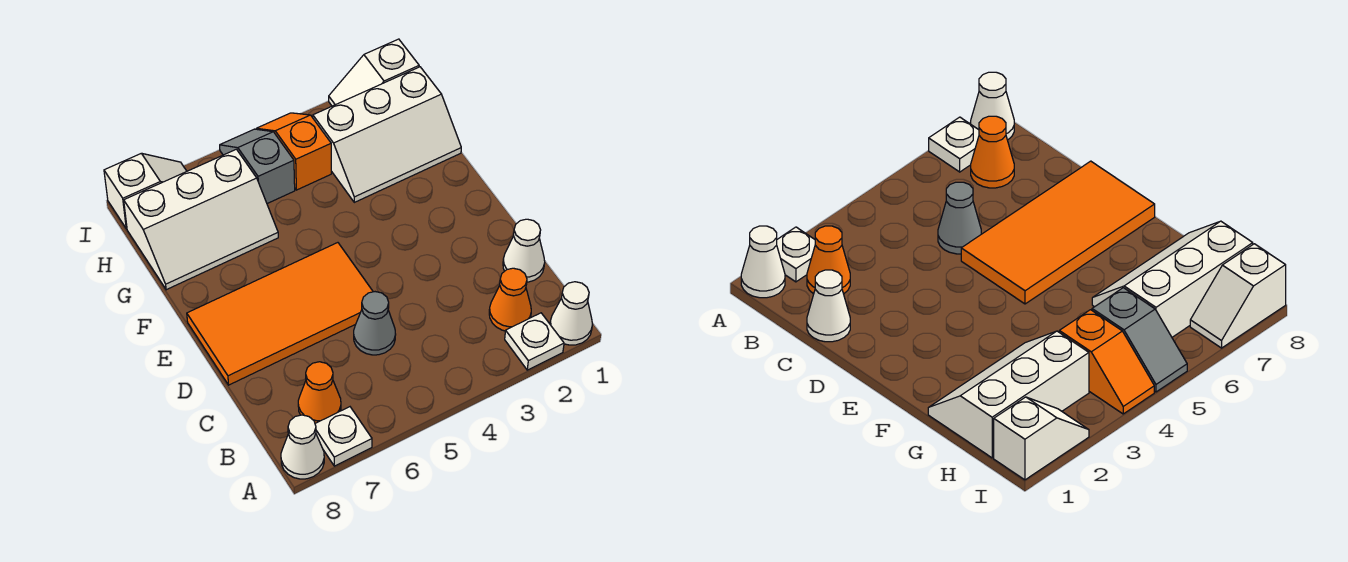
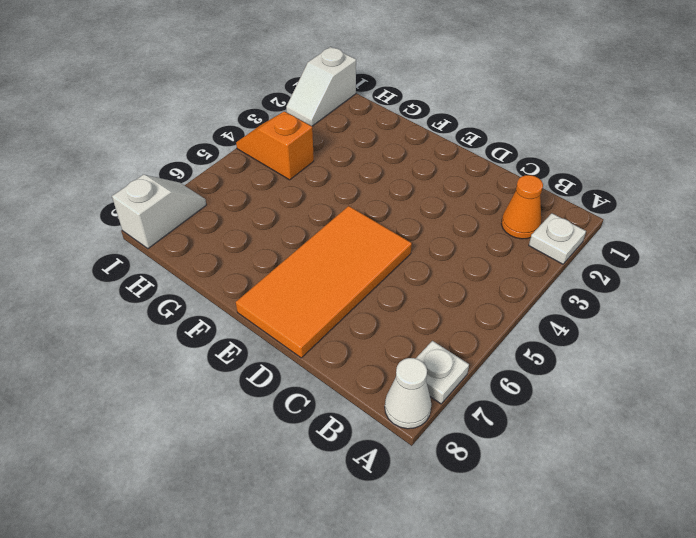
none -> white 1x1 cone [550,282,593,345]
none -> orange 1x1 cone [298,362,341,423]
none -> white 1x1 cone [503,219,545,282]

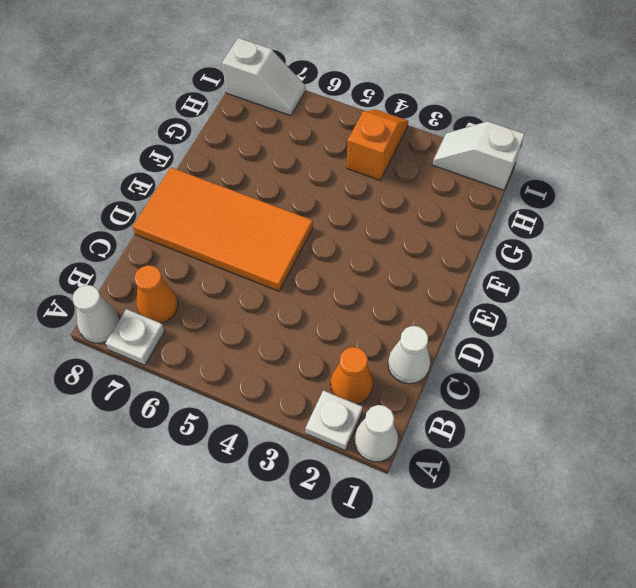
none -> grey 1x1 cone [354,292,396,355]
none -> white 2x3 slope [313,67,461,202]
none -> white 2x3 slope [124,149,278,290]

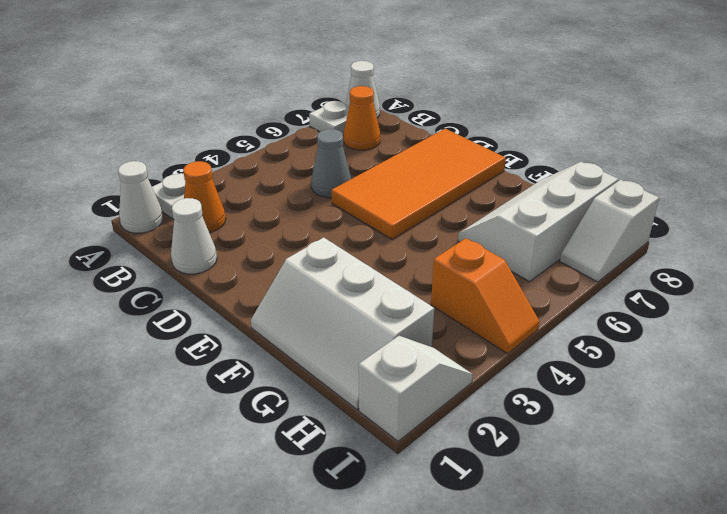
white 2x3 slope [251,237,434,410] -> white 2x3 slope turned to [313,67,461,202]
none -> grey 1x2 slope [220,129,295,203]

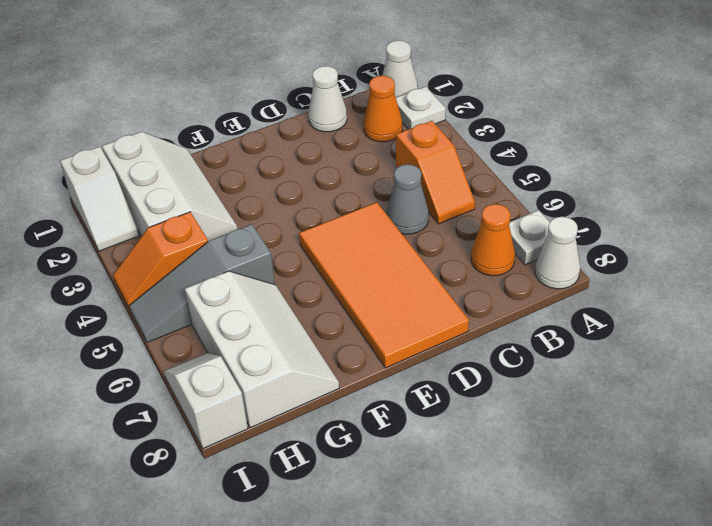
orange 1x2 slope [396,121,475,224] -> none
grey 1x3 slope [129,224,275,343] -> grey 1x2 slope [220,129,295,203]

